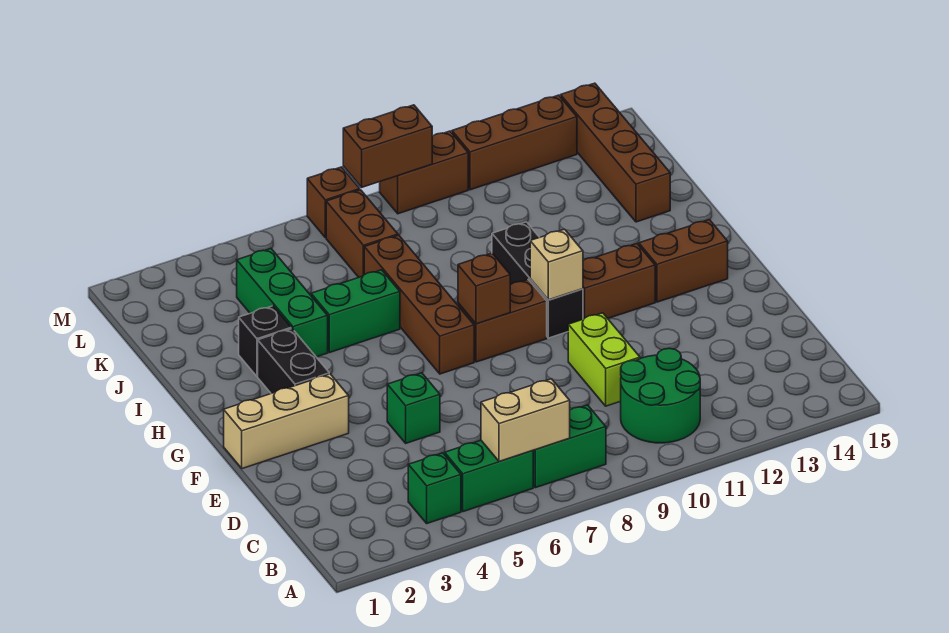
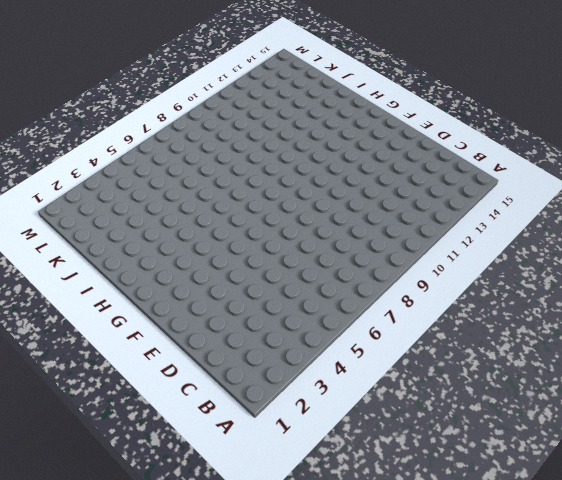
none -> green 1x1 brick [408,453,461,523]
none -> green 1x2 brick [445,440,533,512]
none -> green 1x2 brick [533,405,606,488]

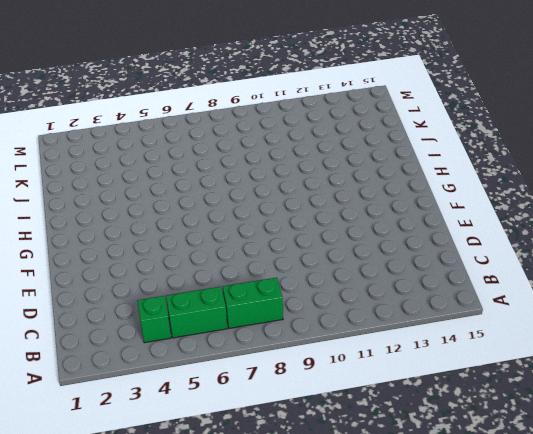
none -> green 2x2 round brick [621,348,700,443]
none -> lime 1x2 brick [568,313,640,406]
none -> green 1x1 brick [387,373,440,443]

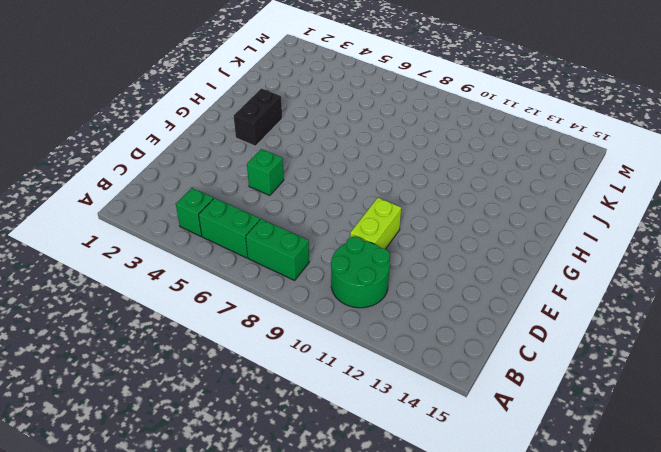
none -> tan 1x3 brick [224,374,349,469]
none -> brown 1x4 brick [364,235,474,374]
none -> brown 1x2 brick [458,279,547,362]

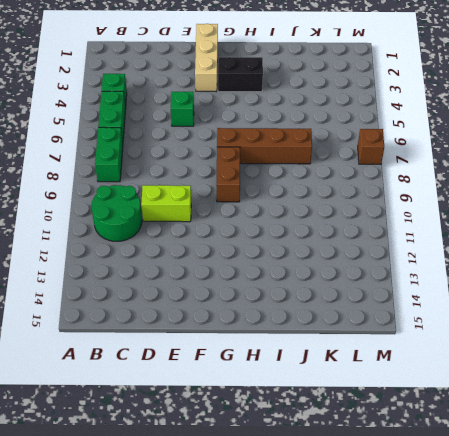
none -> black 1x3 brick [492,222,583,338]
none -> brown 1x2 brick [583,244,655,319]
none -> brown 1x2 brick [639,220,728,302]

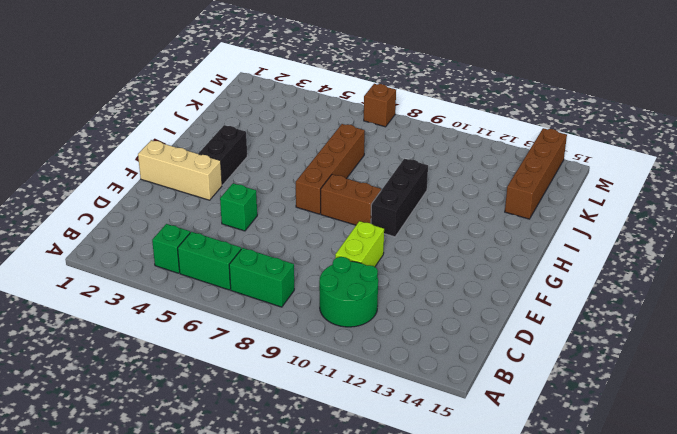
none -> brown 1x2 brick [583,244,655,319]
none -> brown 1x2 brick [639,220,728,302]
none -> black 1x1 brick [239,306,291,376]

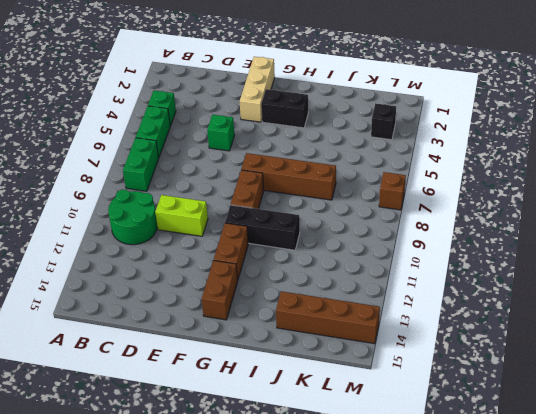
black 1x1 brick [371,103,396,140] -> black 1x1 brick moved to [239,306,291,376]
none -> green 1x3 brick [237,249,328,357]
none -> green 1x2 brick [311,270,400,353]
none -> brown 1x2 brick [326,190,398,277]

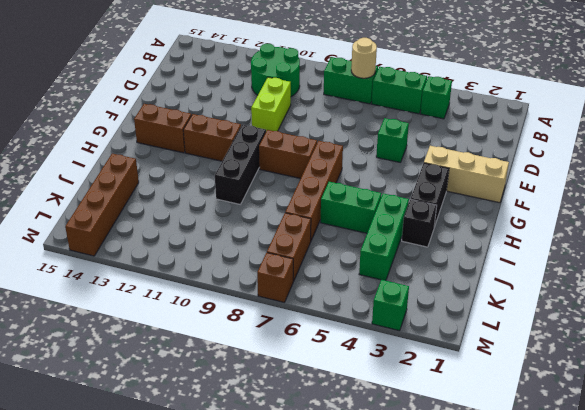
tan 1x1 round brick [351,38,377,78] -> tan 1x2 brick [481,379,570,462]
green 1x1 brick [372,280,409,331] -> none
none -> brown 1x2 brick [380,131,468,214]
none -> brown 1x3 brick [452,95,577,190]
none -> brown 1x1 brick [458,253,510,324]

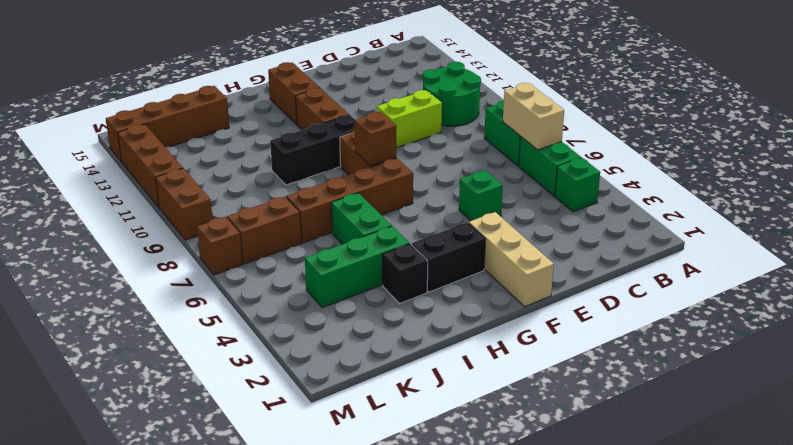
none -> tan 1x1 brick [530,229,583,300]
none -> brown 1x2 brick [343,105,432,187]

